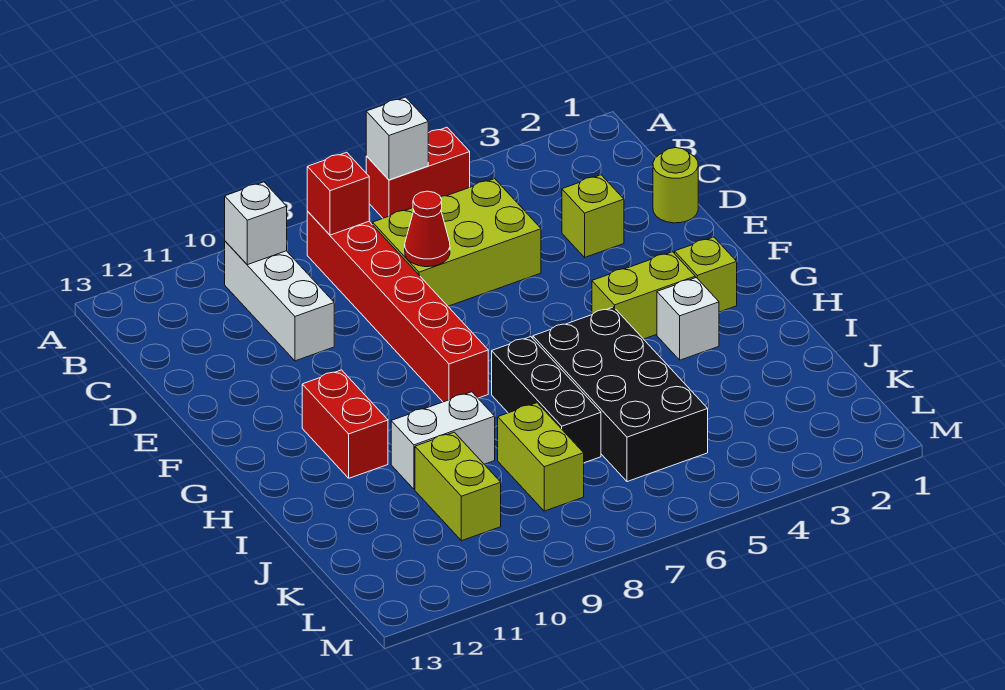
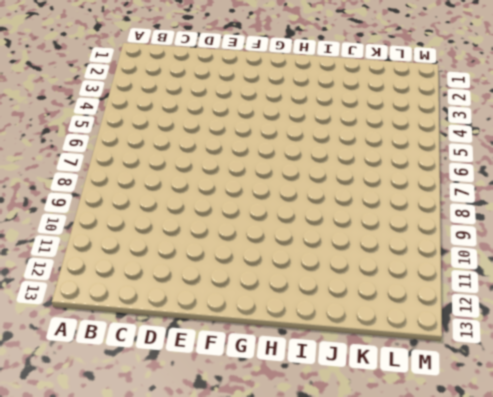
none -> red 1x2 brick [366,127,470,218]
none -> red 1x6 brick [307,212,488,402]
none -> white 1x3 brick [225,241,334,361]

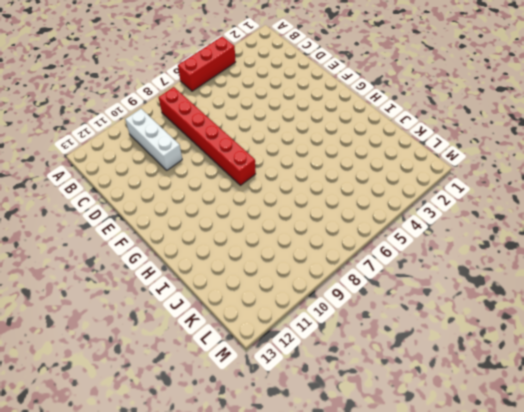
red 1x3 brick [178,36,236,91] -> red 1x2 brick [366,127,470,218]
none -> lime 2x3 brick [373,179,541,306]
none -> lime 1x1 round brick [653,148,698,223]
none -> lime 1x1 brick [562,175,624,257]

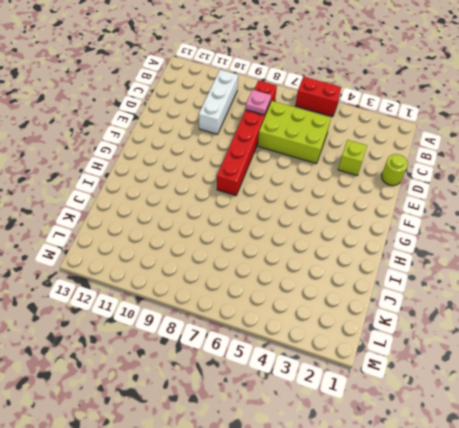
pink 1x1 plate [246,90,271,115] -> none
none -> lime 1x1 brick [675,237,737,312]
none -> lime 1x2 brick [592,252,695,339]
none -> red 1x2 brick [302,370,388,478]

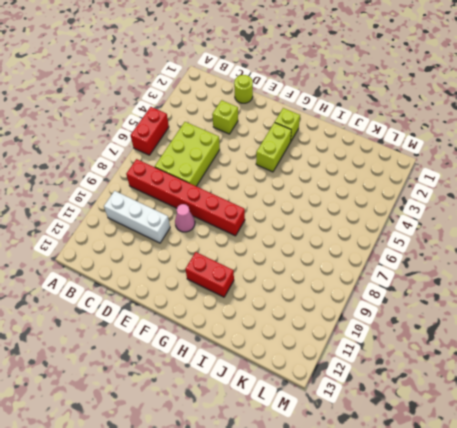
pink 1x1 cone [175,204,195,232] -> none
none -> white 1x1 brick [657,278,719,360]
none -> black 2x4 brick [533,307,708,482]
none -> black 1x3 brick [492,337,601,463]

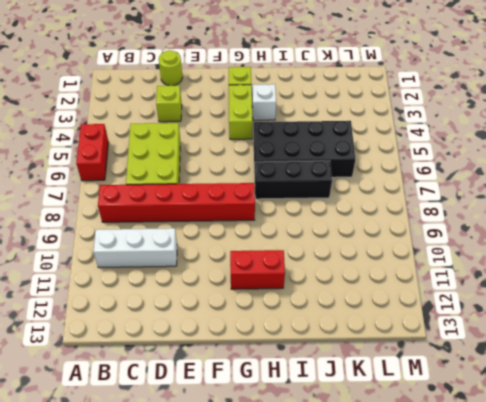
none -> white 1x2 brick [391,392,495,489]
none -> lime 1x2 brick [498,403,584,511]
none -> lime 1x2 brick [415,432,501,541]

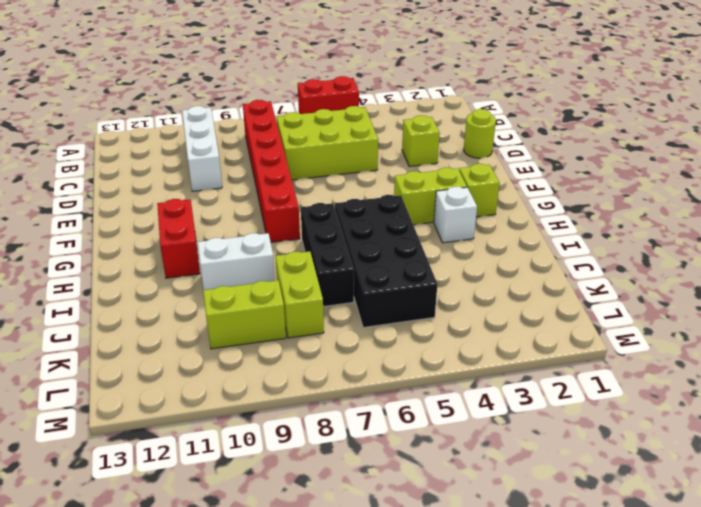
lime 1x2 brick [203,280,286,349] -> lime 1x2 brick turned to [415,432,501,541]
none -> white 1x1 brick [366,97,428,180]
none -> red 1x1 brick [307,152,369,235]
none -> white 1x1 brick [225,182,287,265]

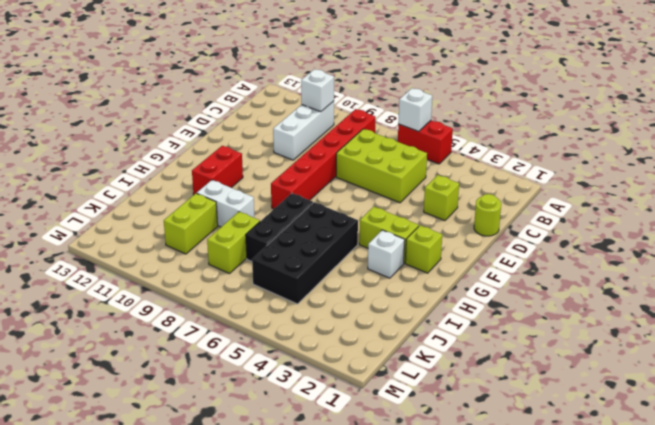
none -> red 1x1 brick [307,152,369,235]
none -> red 1x1 cone [405,191,450,267]

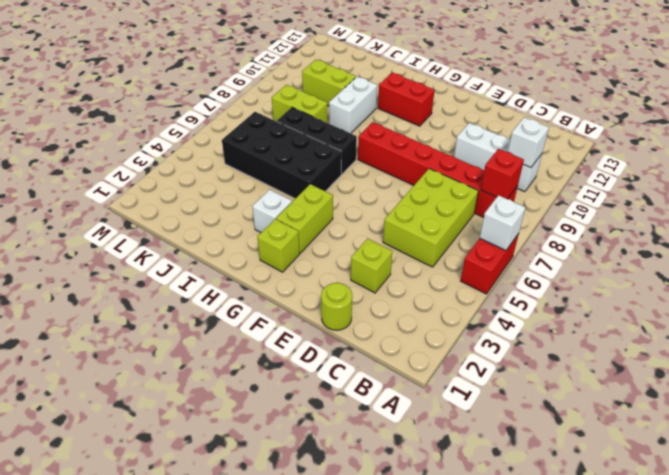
none -> red 1x1 cone [405,191,450,267]

